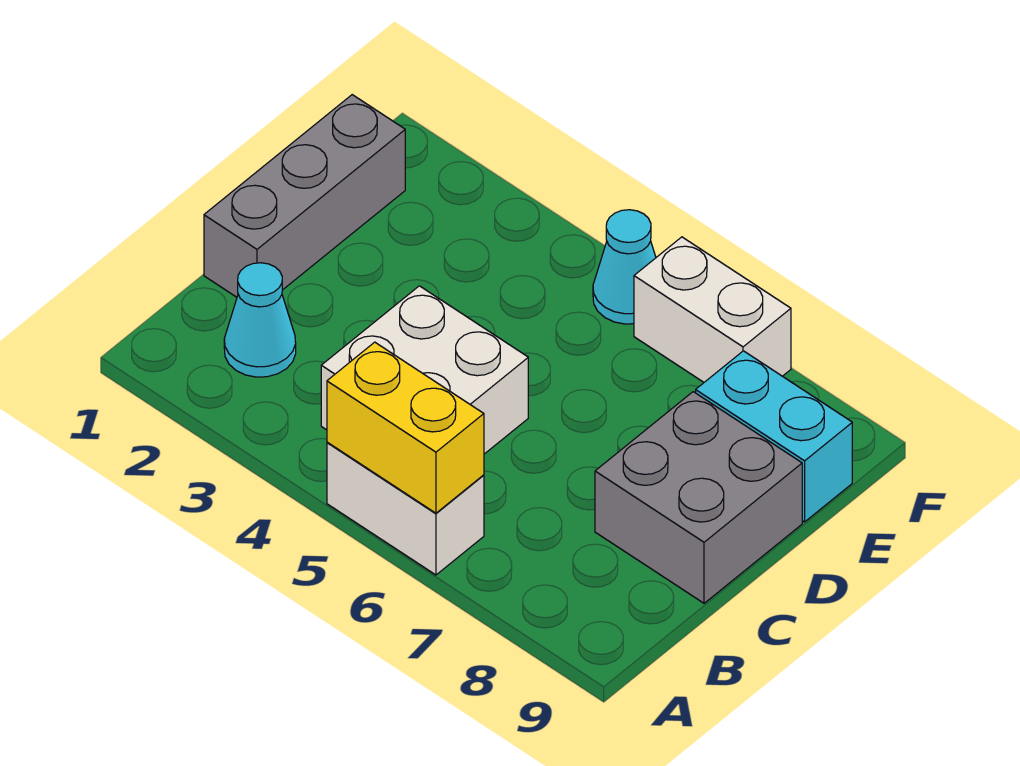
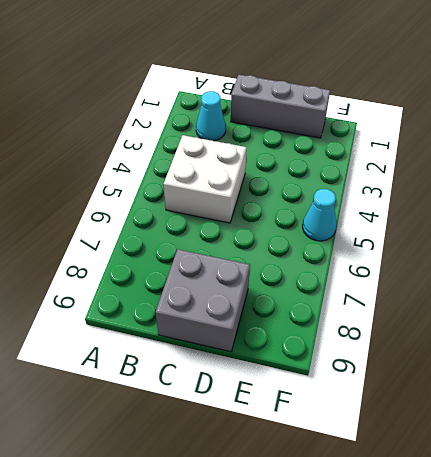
none -> white 1x2 brick [327,442,484,575]
none -> cyan 1x2 brick [696,351,852,522]

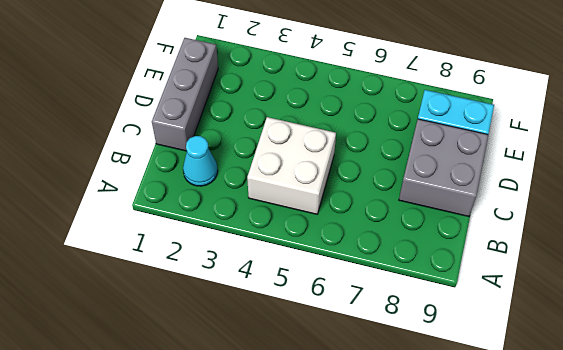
none -> white 1x2 brick [327,442,484,575]
none -> cyan 1x1 cone [593,210,656,324]

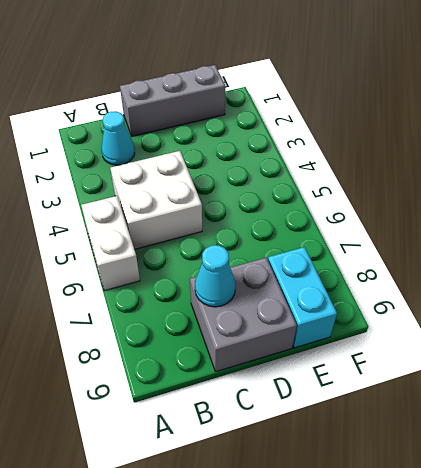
cyan 1x1 cone [195,245,236,307] -> cyan 1x1 cone moved to [593,210,656,324]
none -> white 1x2 brick [634,237,791,382]
none -> yellow 1x2 brick [327,342,484,513]

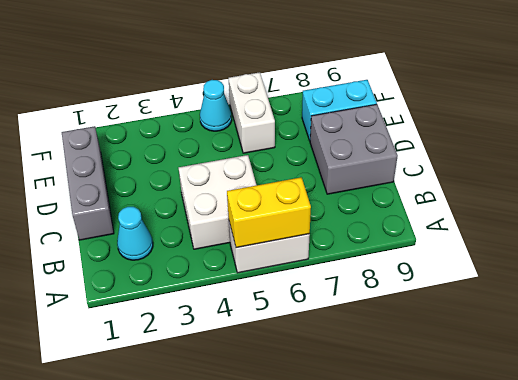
white 1x2 brick [229,72,275,153] -> white 1x2 brick turned to [634,237,791,382]

